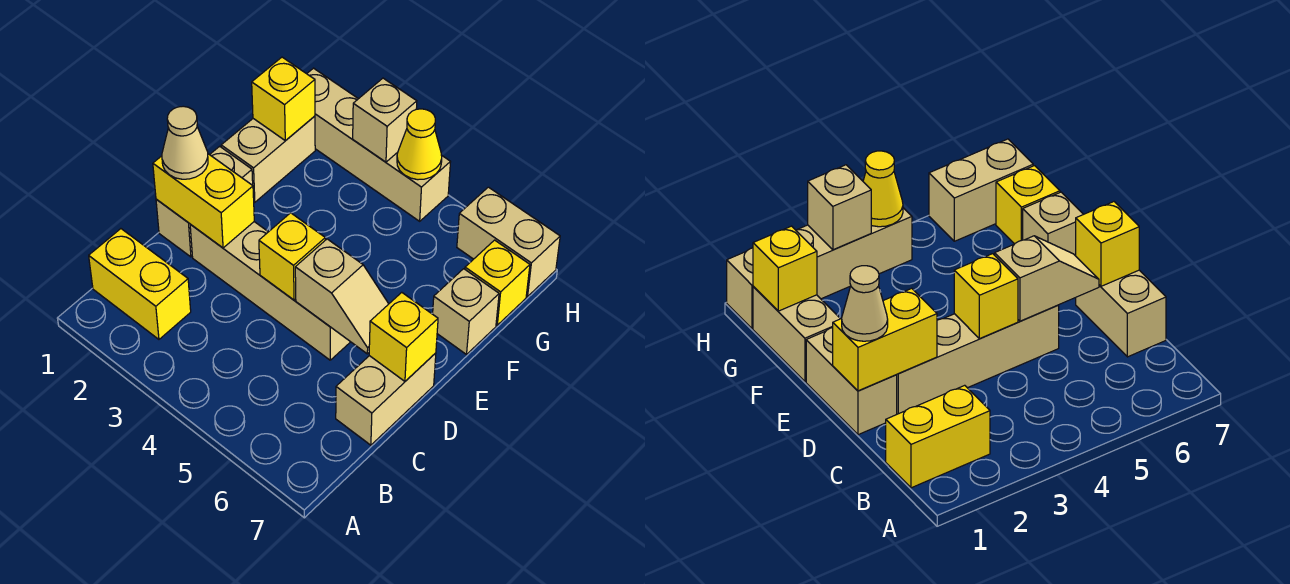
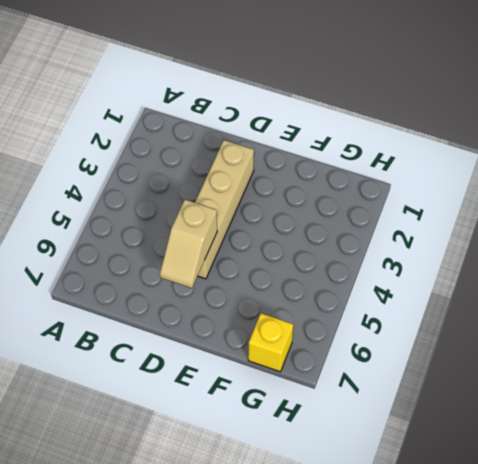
none -> yellow 1x2 brick [89,229,191,339]
none -> tan 1x2 brick [336,353,436,445]
none -> tan 1x2 brick [156,146,253,257]

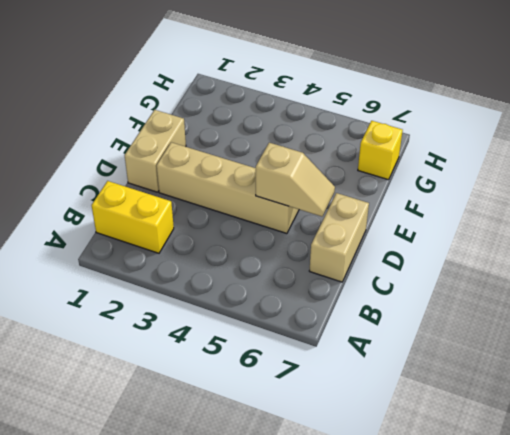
none -> tan 1x2 brick [221,116,315,202]
none -> tan 1x1 brick [433,269,499,354]
none -> tan 1x4 brick [307,68,450,221]

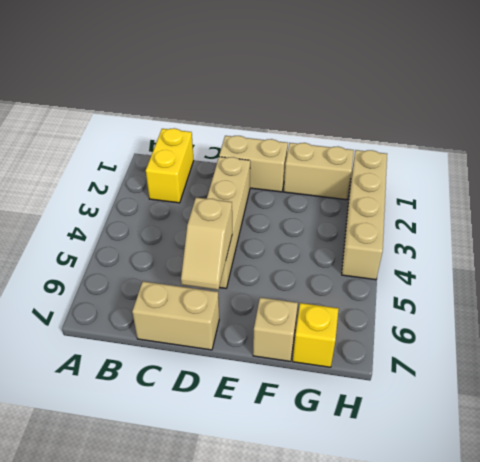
none -> tan 1x2 brick [457,187,560,297]
none -> yellow 1x2 brick [153,154,254,248]
none -> yellow 1x1 brick [259,213,325,300]

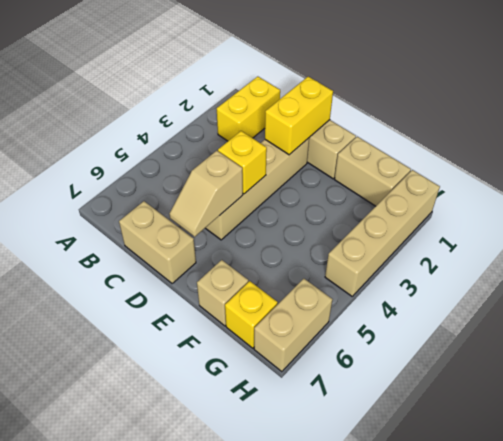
none -> yellow 1x1 brick [369,292,438,381]
none -> yellow 1x1 brick [252,57,315,141]
none -> tan 1x1 brick [353,78,417,162]

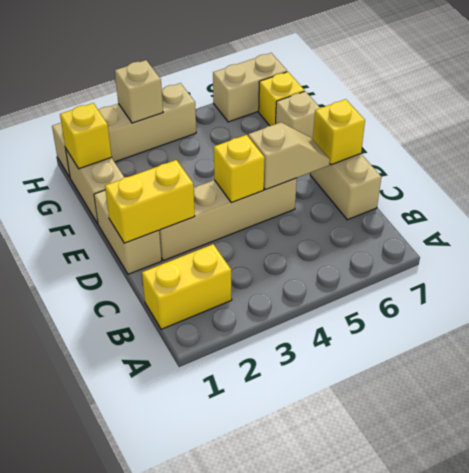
none -> yellow 1x1 cone [397,109,442,180]
none -> tan 1x1 cone [162,106,208,179]

